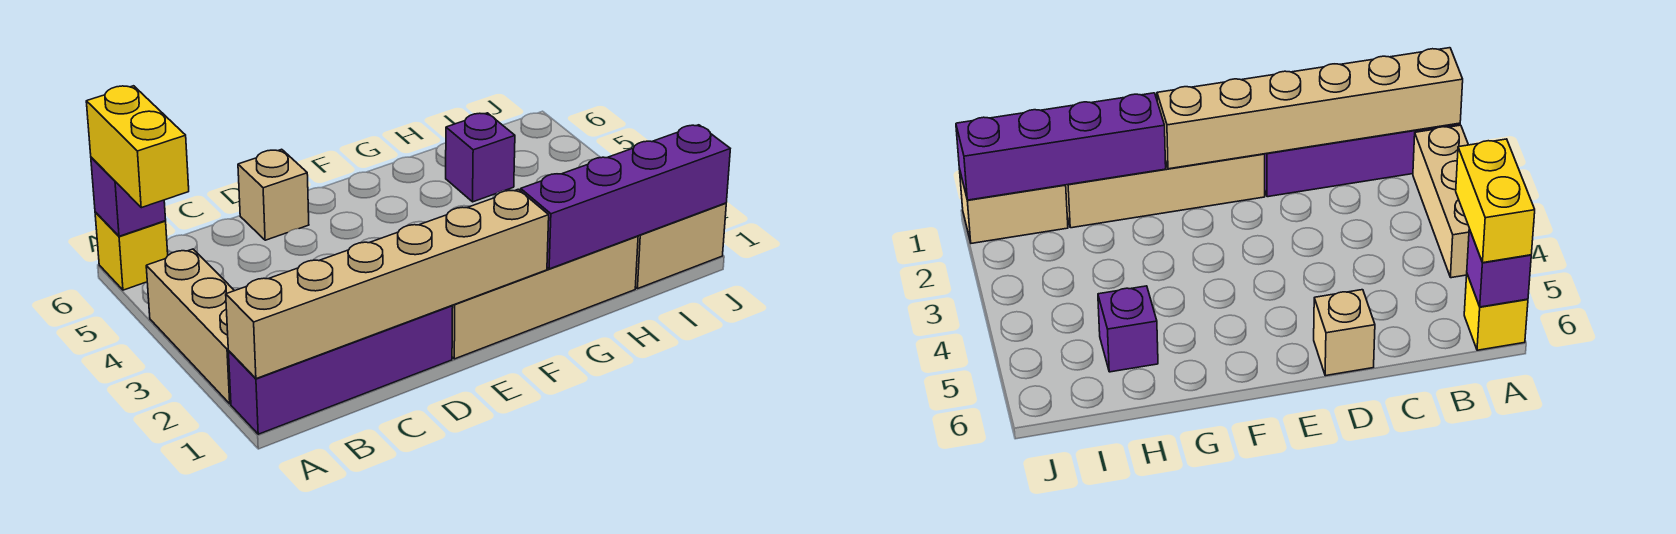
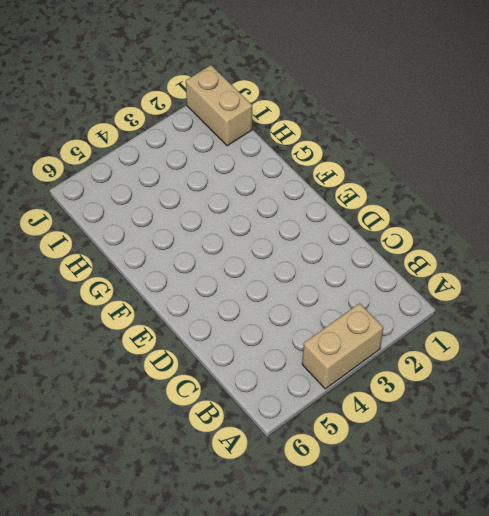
tan 1x2 brick [302,303,383,389] -> tan 1x3 brick [146,249,234,404]
none -> purple 1x4 brick [228,306,453,434]
none -> yellow 1x1 brick [95,212,168,290]

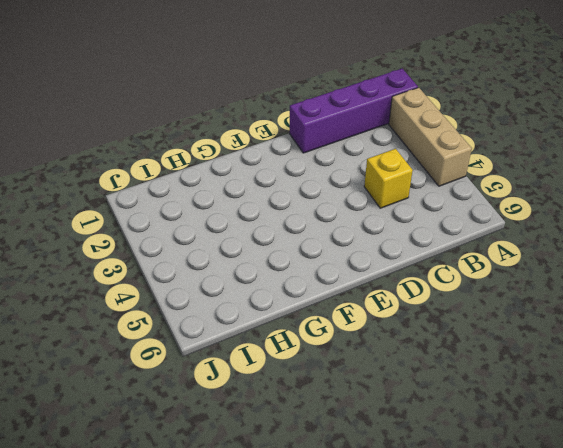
yellow 1x1 brick [364,149,413,208] -> yellow 1x1 brick moved to [95,212,168,290]
none -> tan 1x1 brick [238,149,309,240]
none -> tan 1x4 brick [452,236,638,359]

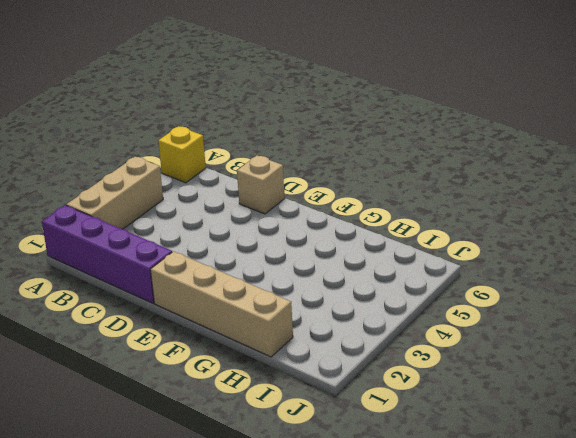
none -> purple 1x1 brick [446,113,515,202]
none -> tan 1x2 brick [635,203,726,289]

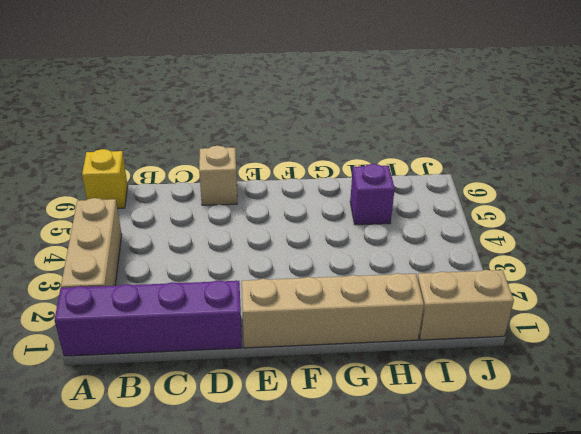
none -> tan 1x6 brick [226,189,549,379]
none -> purple 1x1 brick [91,157,166,236]

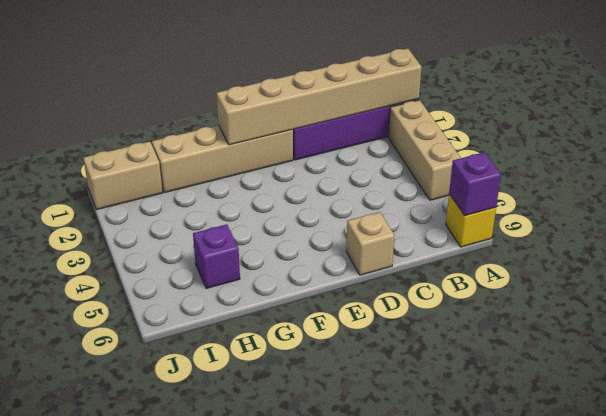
none -> purple 1x4 brick [521,125,730,269]
none -> yellow 1x2 brick [86,86,189,208]

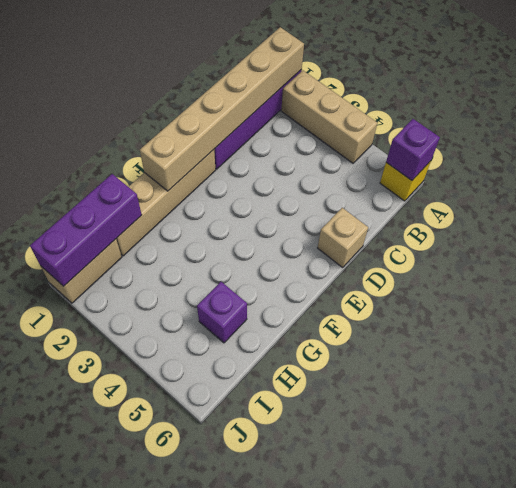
purple 1x3 brick [30,174,142,286] -> purple 1x4 brick [521,125,730,269]
none -> yellow 1x2 brick [86,86,189,208]

